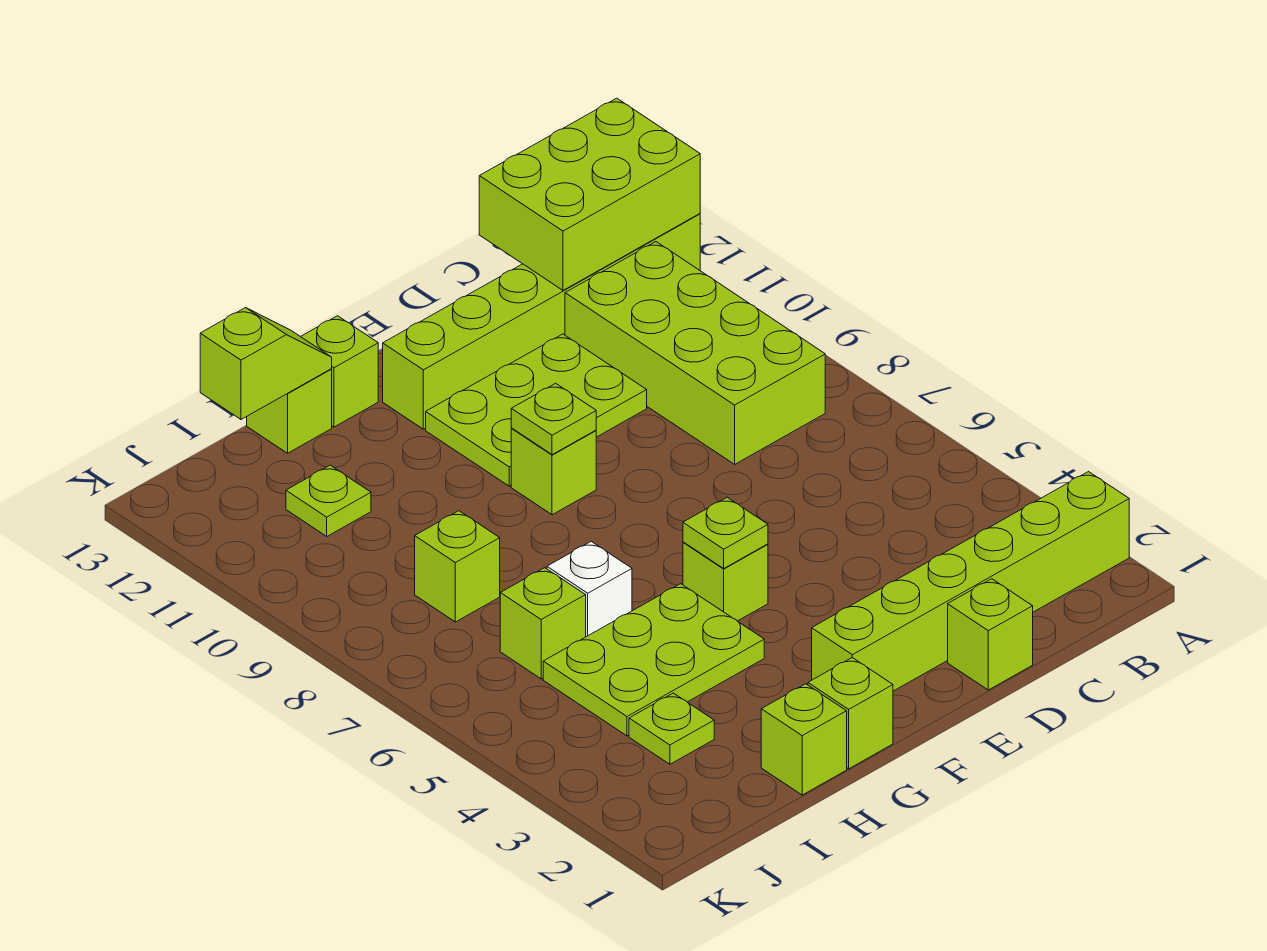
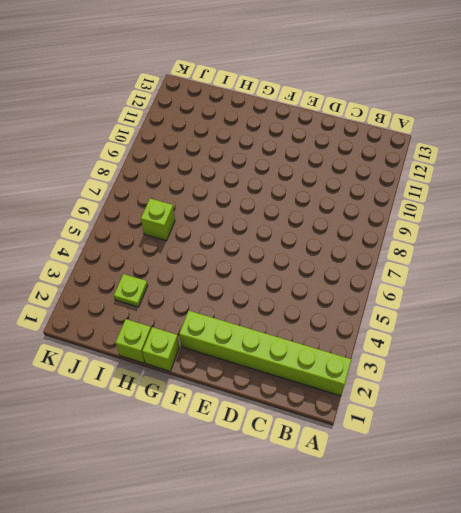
none -> lime 1x6 brick [383,214,700,429]
none -> lime 2x4 brick [565,242,825,464]
none -> lime 1x1 brick [948,579,1033,690]

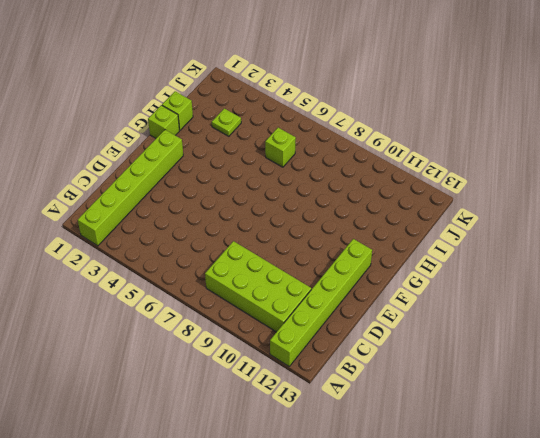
none -> lime 1x1 brick [948,579,1033,690]
none -> lime 2x3 plate [426,334,647,486]
none -> lime 1x1 brick [683,542,768,621]

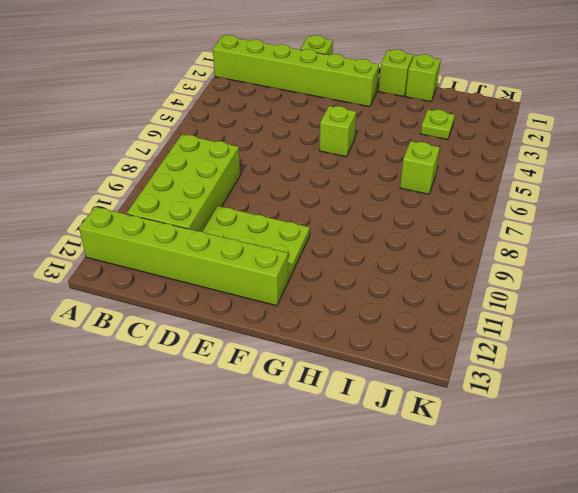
none -> lime 1x1 brick [511,429,596,515]
none -> lime 2x3 plate [543,584,764,736]
none -> lime 1x1 brick [301,316,378,427]

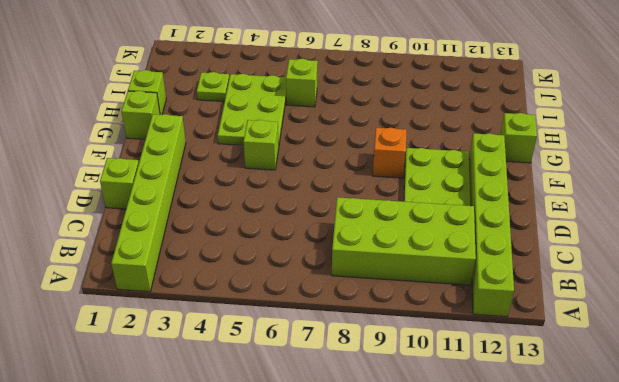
orange 1x1 brick [373,128,406,178] -> lime 1x1 brick [511,429,596,515]
none -> white 1x1 brick [547,541,632,637]
none -> lime 1x1 brick [247,369,332,453]
none -> lime 1x1 brick [415,511,500,622]

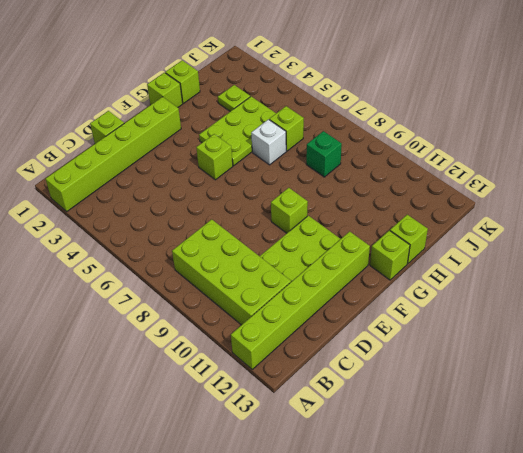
green 1x1 brick [306,131,342,177] -> lime 1x1 brick [415,511,500,622]
none -> lime 1x1 plate [286,465,371,536]
none -> lime 2x3 brick [479,98,700,290]
none -> lime 1x1 plate [683,497,768,568]

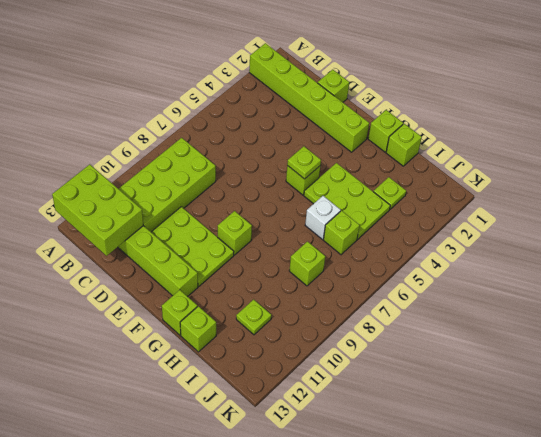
none -> lime 1x1 plate [511,383,596,455]
none -> lime 1x2 slope [200,308,332,419]

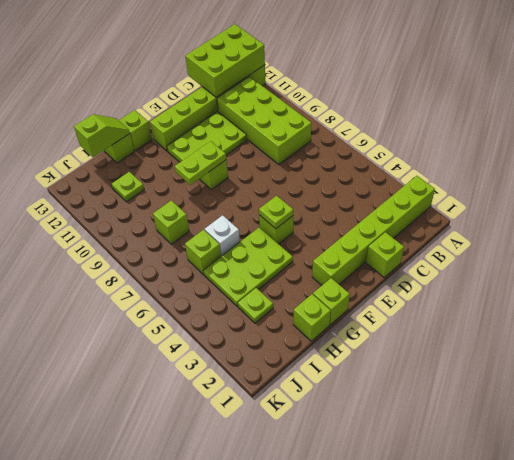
lime 1x2 plate [175,141,226,185] -> lime 1x1 plate [511,383,596,455]

